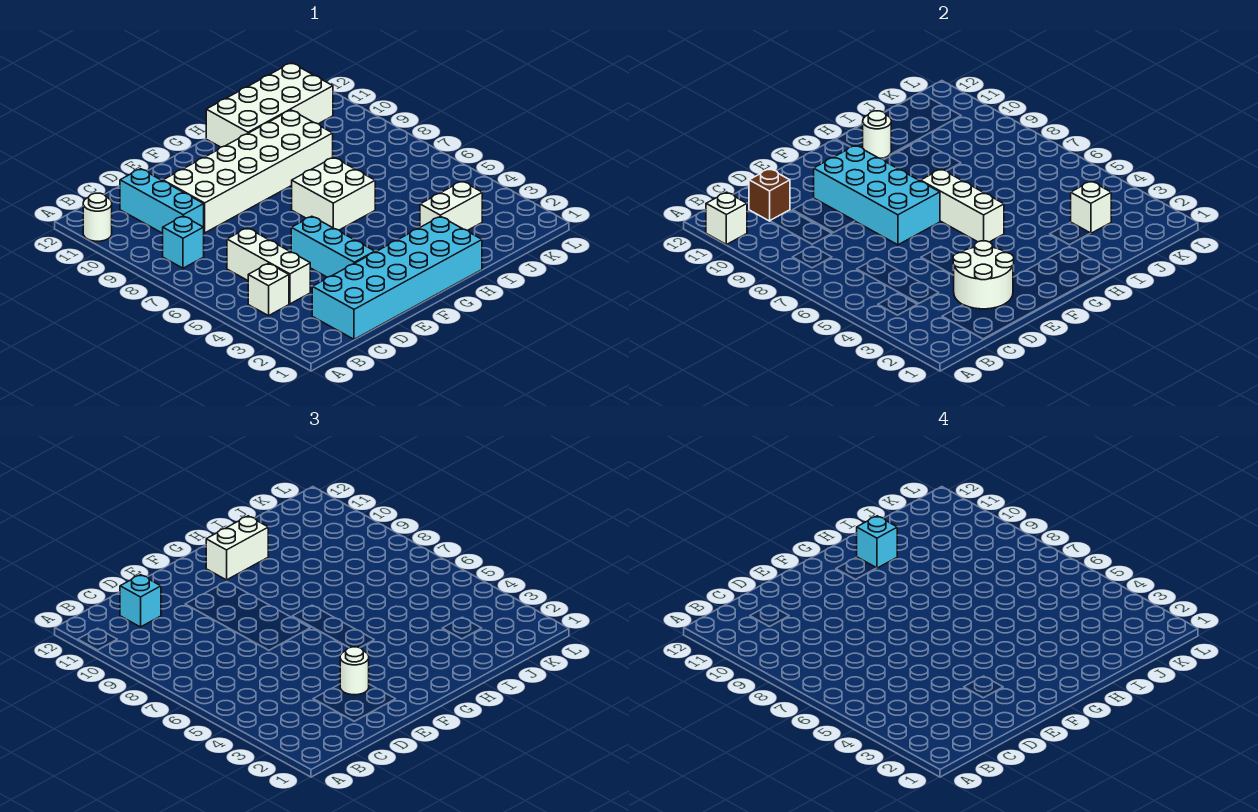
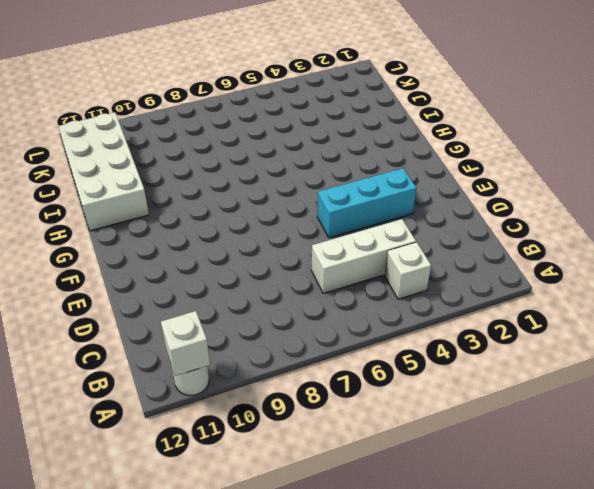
none -> cyan 1x1 brick [163,216,204,268]
none -> cyan 2x6 brick [312,216,482,339]
none -> cyan 1x3 brick [120,169,204,233]

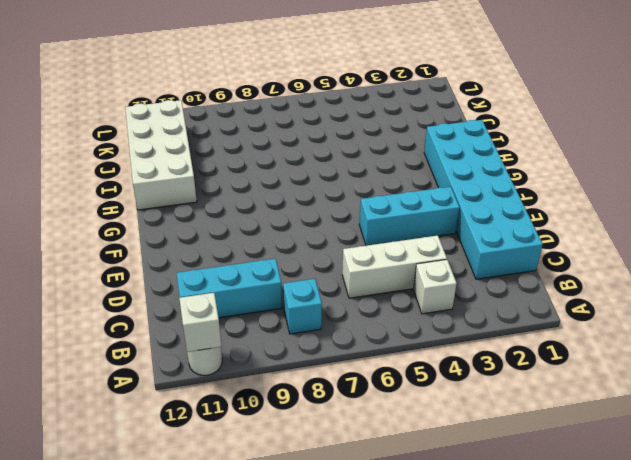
none -> white 2x6 brick [163,110,333,233]
none -> white 2x2 brick [292,157,375,230]
none -> white 1x2 brick [420,181,482,230]

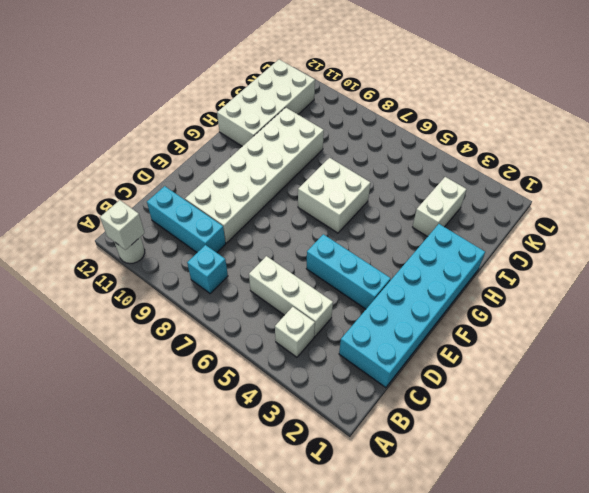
none -> brown 1x1 brick [749,169,790,221]
none -> white 2x2 round brick [953,241,1014,309]
none -> cyan 2x4 brick [814,145,940,245]

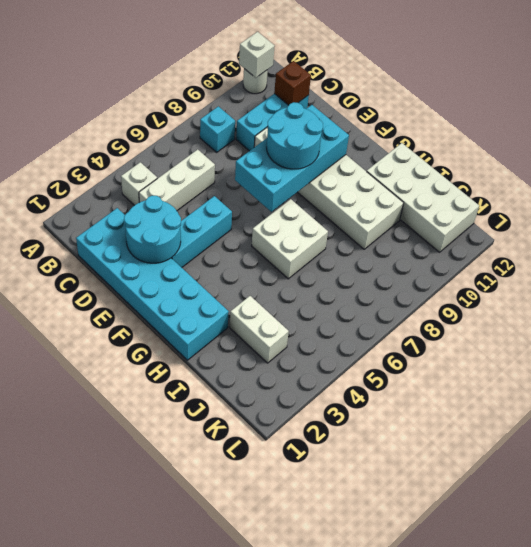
cyan 2x2 round brick [124,196,181,263] -> white 2x2 round brick [953,241,1014,309]
cyan 2x2 round brick [267,102,323,169] -> none
none -> white 1x3 brick [921,169,1004,242]
none -> white 1x1 round brick [863,111,891,158]
none -> white 1x1 brick [1071,181,1111,233]

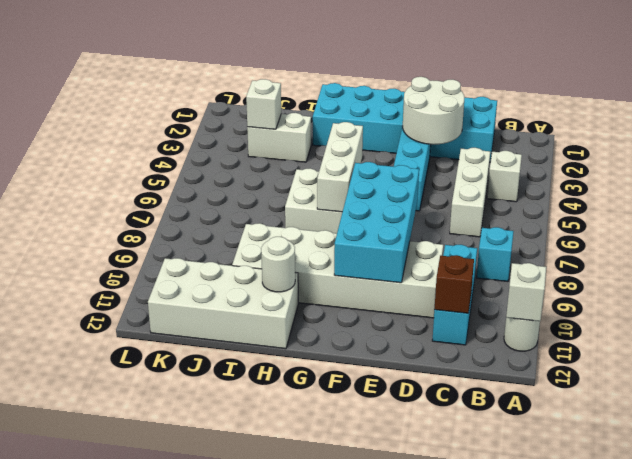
none -> cyan 1x1 brick [120,575,161,627]
none -> white 1x1 round brick [340,647,369,695]
none -> white 1x2 brick [206,516,268,580]

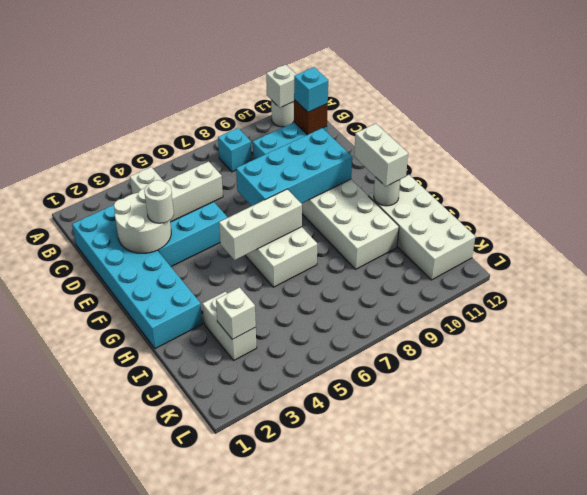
none -> cyan 1x1 brick [857,516,897,568]

